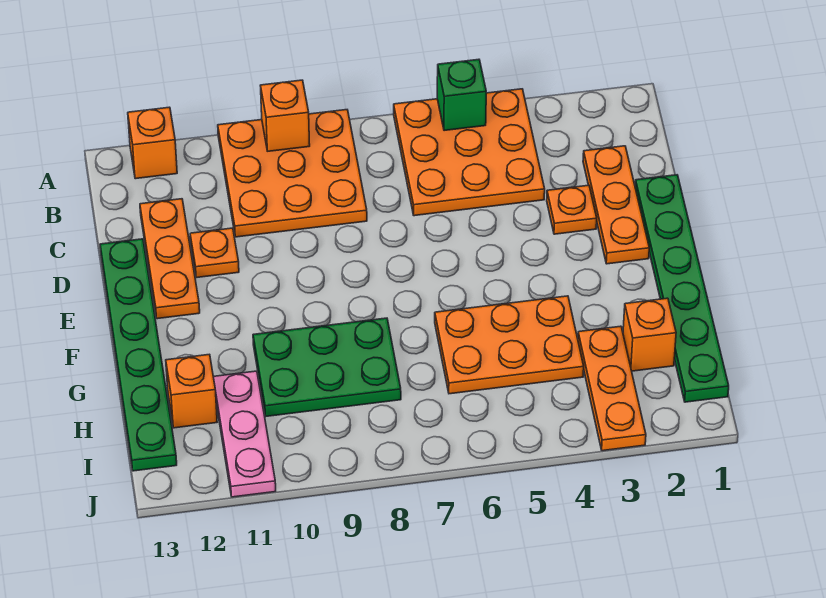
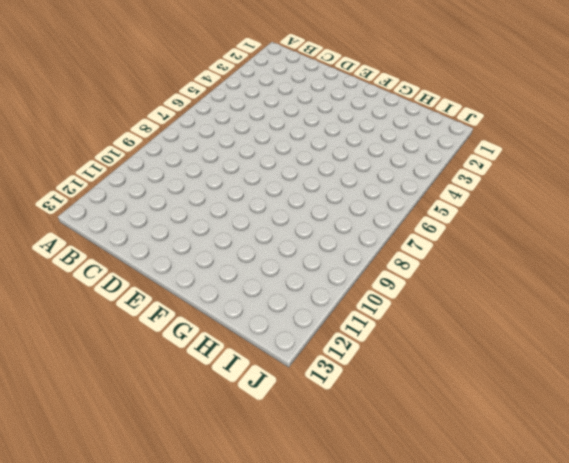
none -> orange 3x3 plate [394,89,545,216]
none -> orange 3x3 plate [218,110,367,237]
none -> orange 1x1 brick [128,107,177,179]

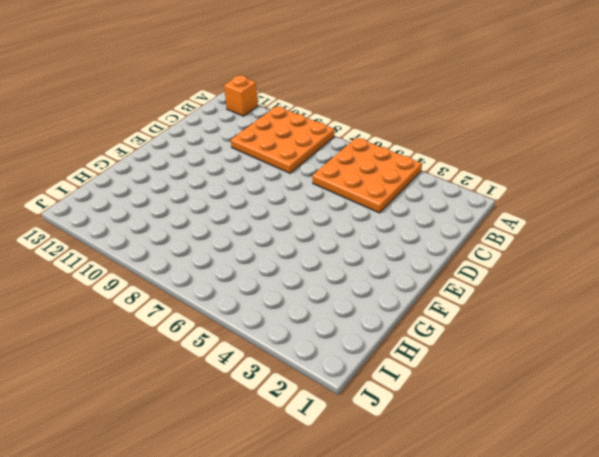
none -> orange 1x3 plate [583,146,649,264]
none -> orange 1x3 plate [140,199,200,319]
none -> green 1x6 plate [635,175,729,402]

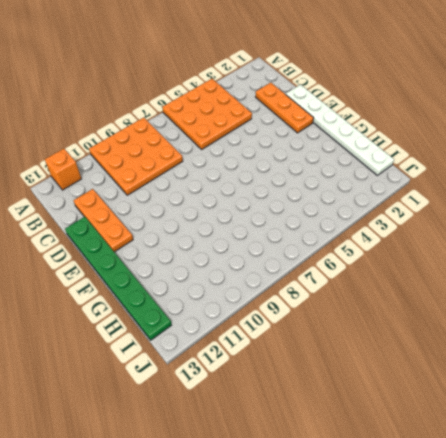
white 1x6 plate [286,85,394,176] -> green 1x6 plate [635,175,729,402]
none -> orange 1x1 plate [547,185,597,234]
none -> orange 1x1 plate [190,228,239,278]
none -> orange 2x3 plate [435,296,584,394]

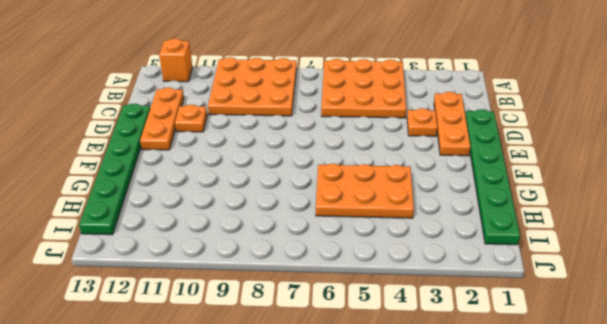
none -> green 2x3 plate [253,318,401,416]
none -> orange 1x1 brick [623,298,676,371]
none -> orange 1x3 plate [578,326,646,451]

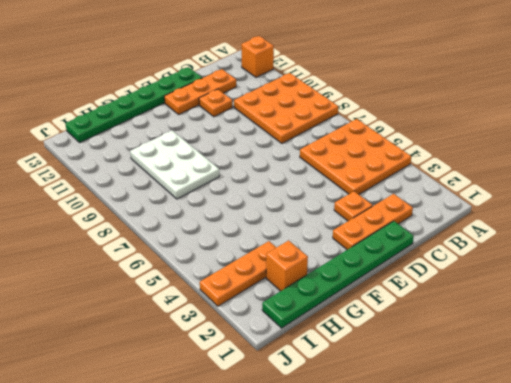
white 2x3 plate [130,130,219,199] -> green 2x3 plate [253,318,401,416]
none -> orange 2x3 plate [435,296,584,394]
none -> pink 1x3 plate [213,371,276,497]
none -> orange 1x1 brick [166,354,217,428]

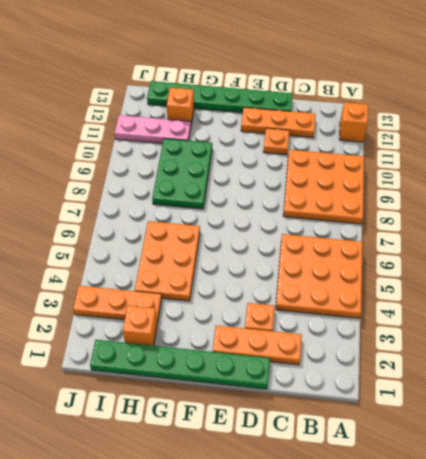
none -> green 1x1 brick [437,59,486,131]
none -> orange 1x1 brick [260,80,310,151]

